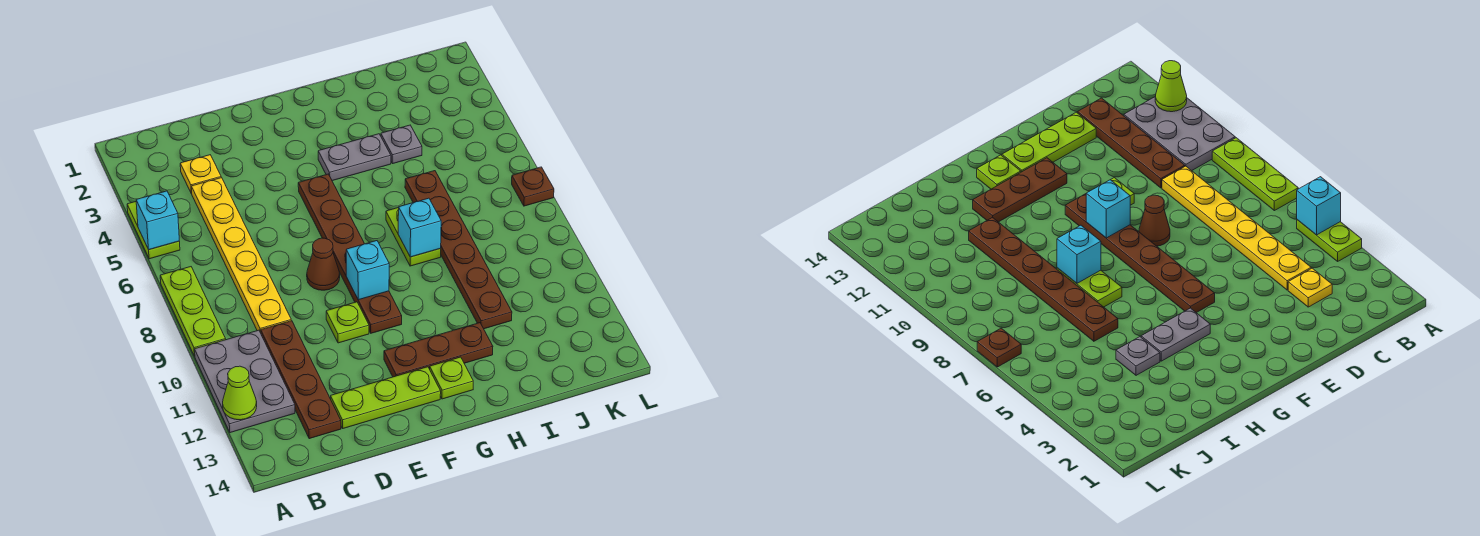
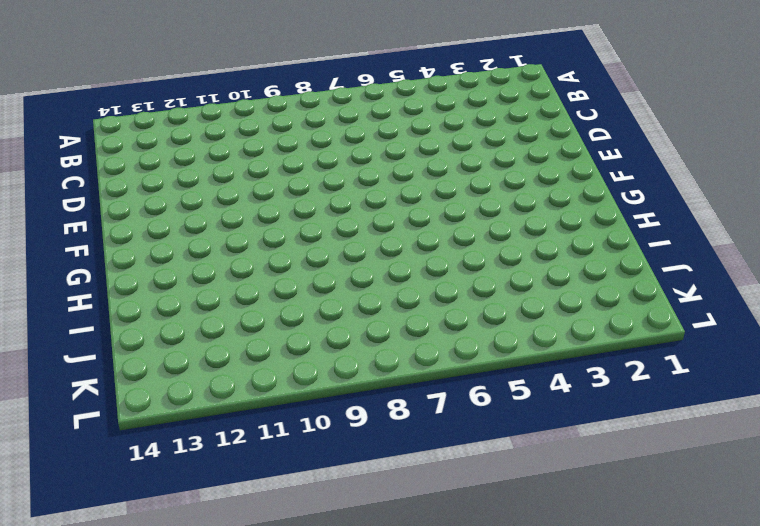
none -> lime 1x2 plate [127,202,180,259]
none -> lime 1x3 plate [160,267,226,356]
none -> grey 2x3 plate [195,330,295,433]

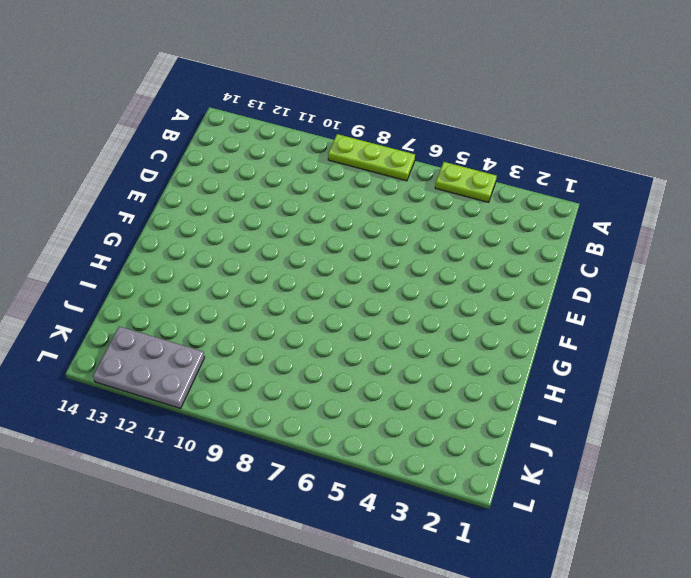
grey 2x3 plate [93,326,205,408] -> grey 2x3 plate moved to [195,330,295,433]
none -> yellow 1x1 plate [180,155,221,193]
none -> yellow 1x6 plate [191,178,291,333]
none -> brown 1x4 plate [261,321,341,439]

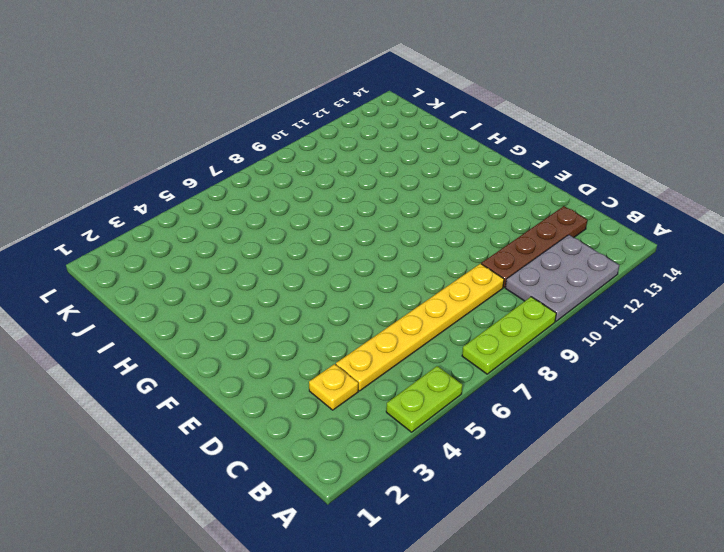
none -> lime 1x3 plate [331,367,441,428]
none -> brown 1x1 cone [307,238,340,290]
none -> lime 1x1 plate [326,302,369,343]

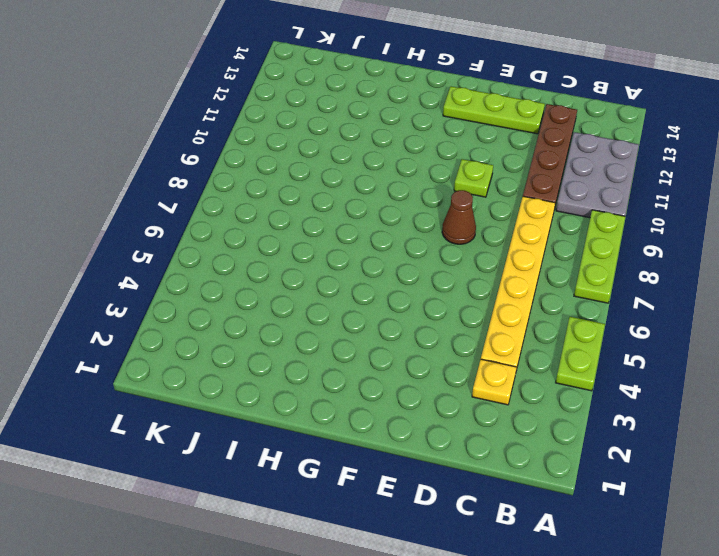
none -> brown 1x6 plate [298,174,402,333]
none -> brown 1x3 plate [384,323,493,377]
none -> grey 1x2 plate [318,134,391,181]

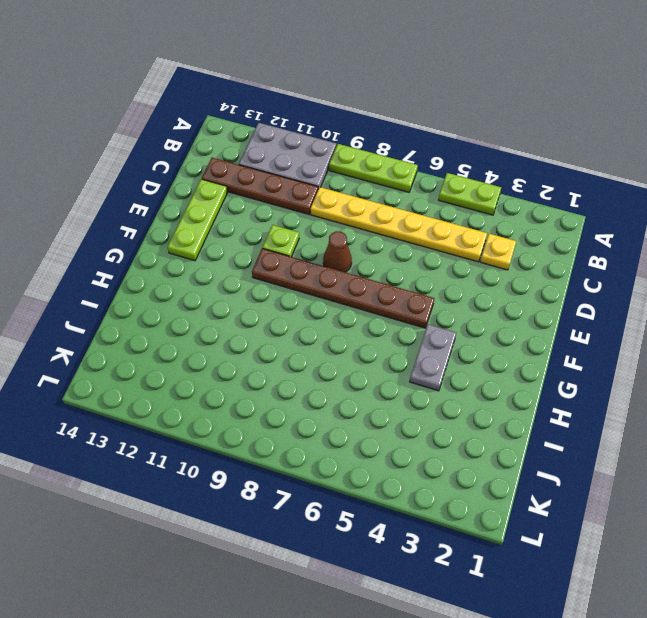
none -> brown 1x3 plate [384,323,493,377]
none -> lime 1x1 plate [430,357,473,399]
none -> lime 1x2 plate [386,208,441,266]

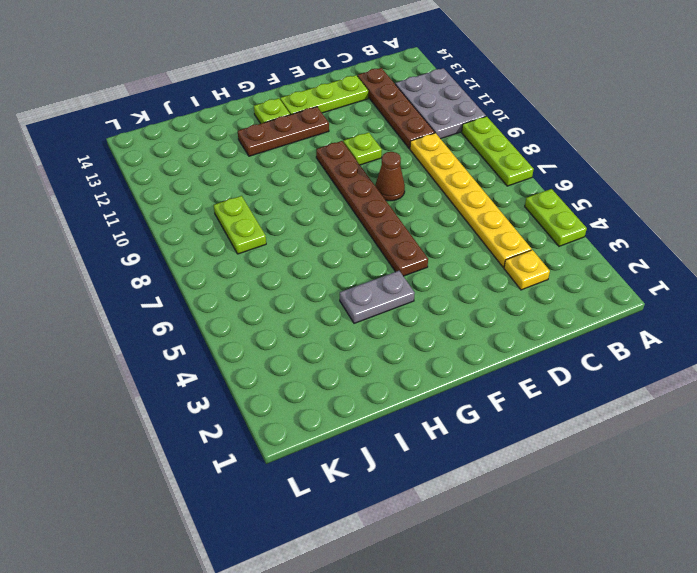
lime 1x2 plate [214,196,266,254] -> lime 1x2 plate moved to [386,208,441,266]
none -> grey 1x1 plate [381,125,422,164]
none -> brown 1x6 plate [405,171,512,329]
none -> brown 1x1 plate [512,167,554,206]

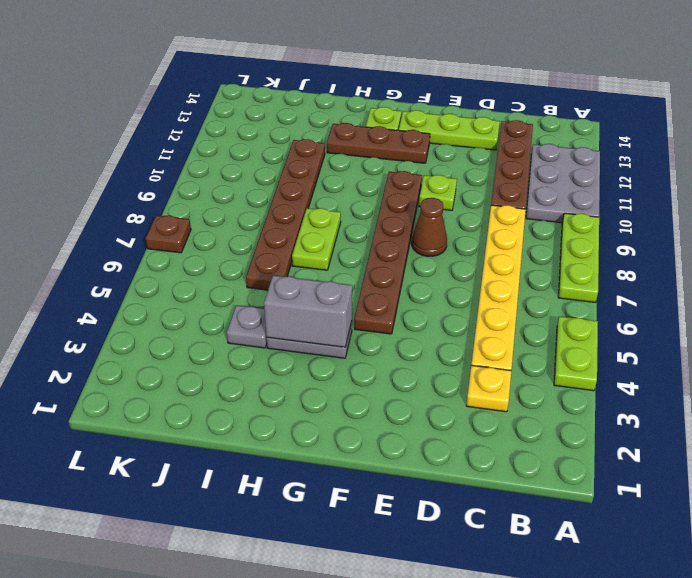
grey 1x2 brick [264,275,352,347] -> none
none -> cyan 1x1 brick [136,191,179,250]
none -> lime 1x1 cone [223,366,257,420]
none -> cyan 1x1 brick [346,241,389,300]

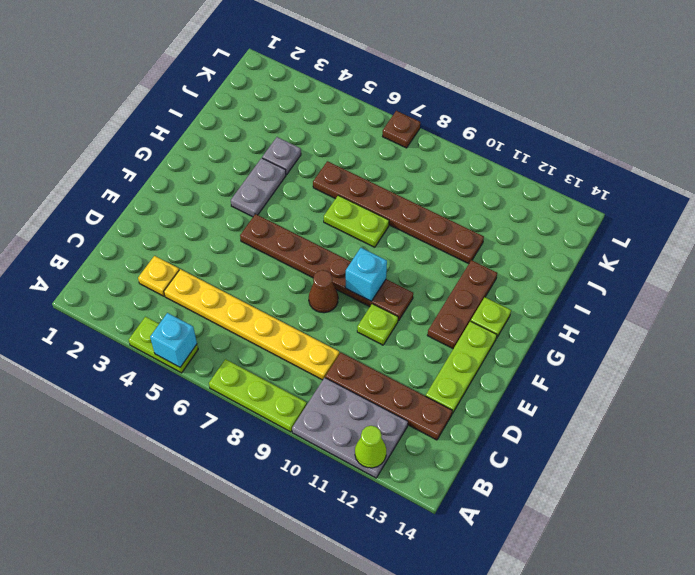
none -> cyan 1x1 brick [398,198,441,257]

